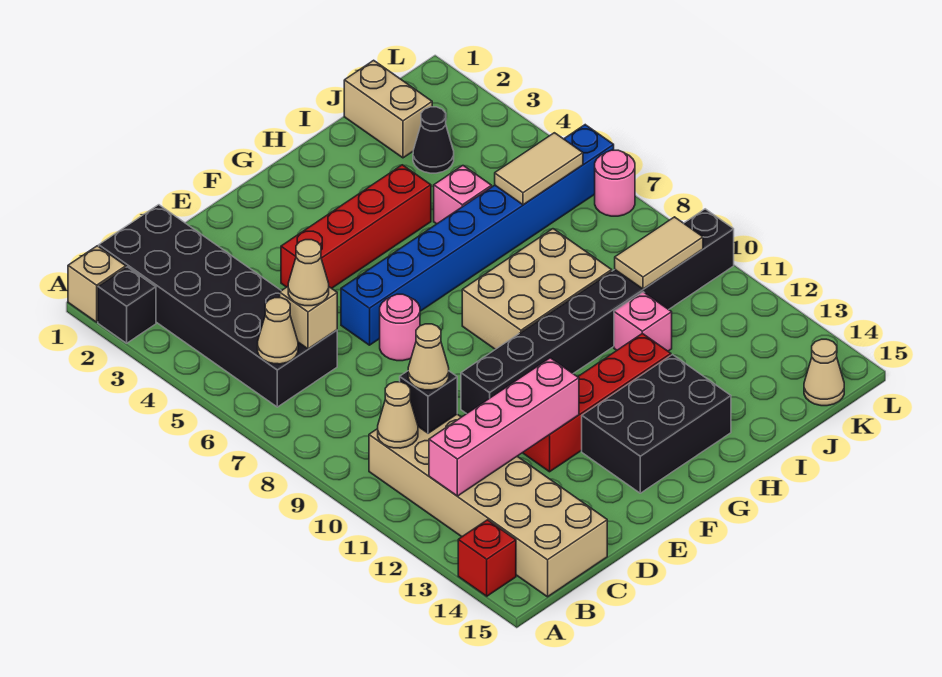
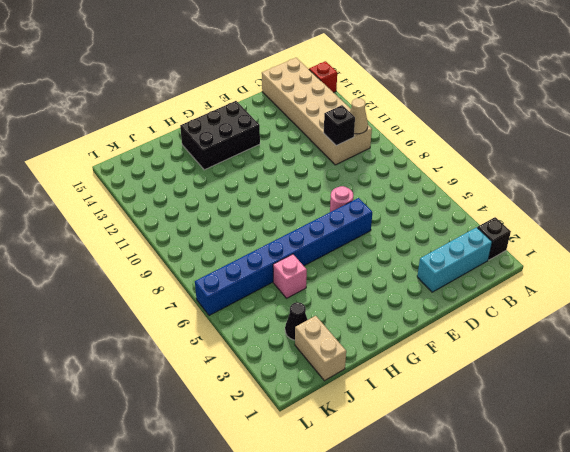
cyan 1x3 brick [417,227,492,292] -> black 2x6 brick [99,205,337,407]
none -> tan 1x1 brick [68,246,126,322]
none -> red 1x4 brick [281,165,431,288]
none -> black 1x8 brick [461,209,734,414]

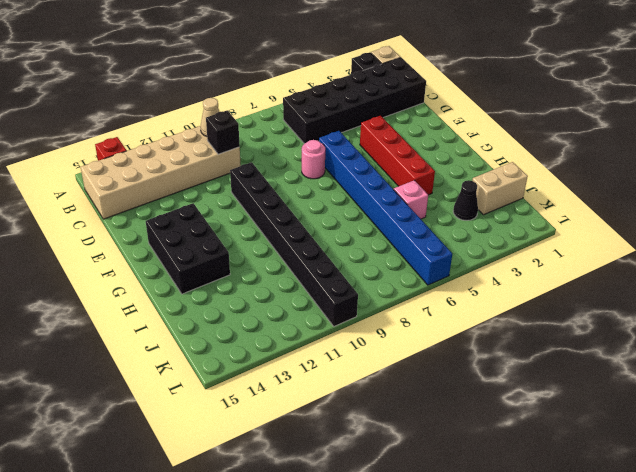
none -> red 1x4 brick [523,333,671,472]
none -> tan 2x3 brick [462,229,612,349]
none -> pink 1x1 brick [614,292,672,351]

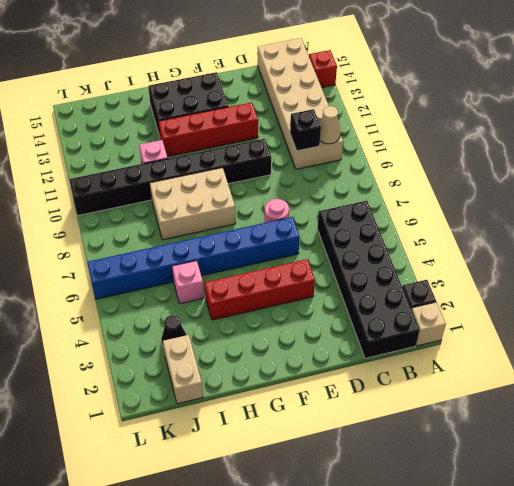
none -> tan 1x1 cone [804,339,844,406]
none -> pink 1x1 round brick [595,150,635,216]
none -> tan 1x1 cone [258,298,298,364]

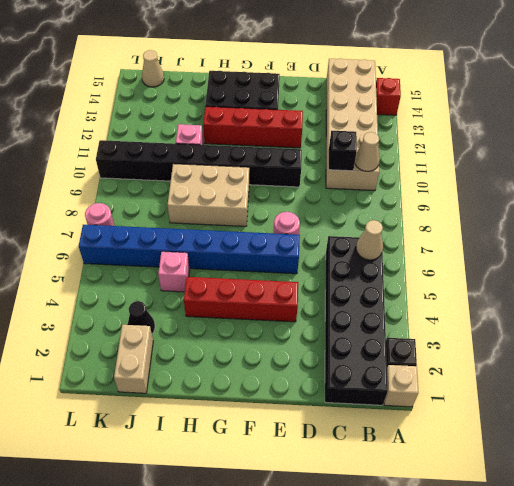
none -> pink 1x4 brick [429,358,579,496]
none -> tan 1x1 brick [280,287,337,349]
none -> tan 1x2 tile [495,133,583,205]

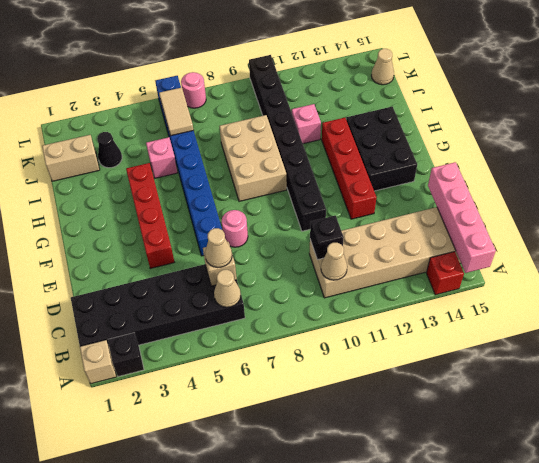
pink 1x4 brick [428,162,496,273] -> pink 1x4 brick moved to [429,358,579,496]
none -> tan 1x2 tile [615,217,703,289]
none -> tan 1x1 cone [408,324,449,390]

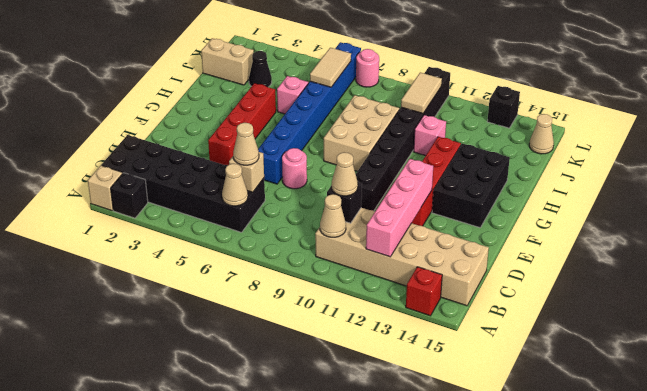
black 1x1 brick [487,86,520,128] -> none

